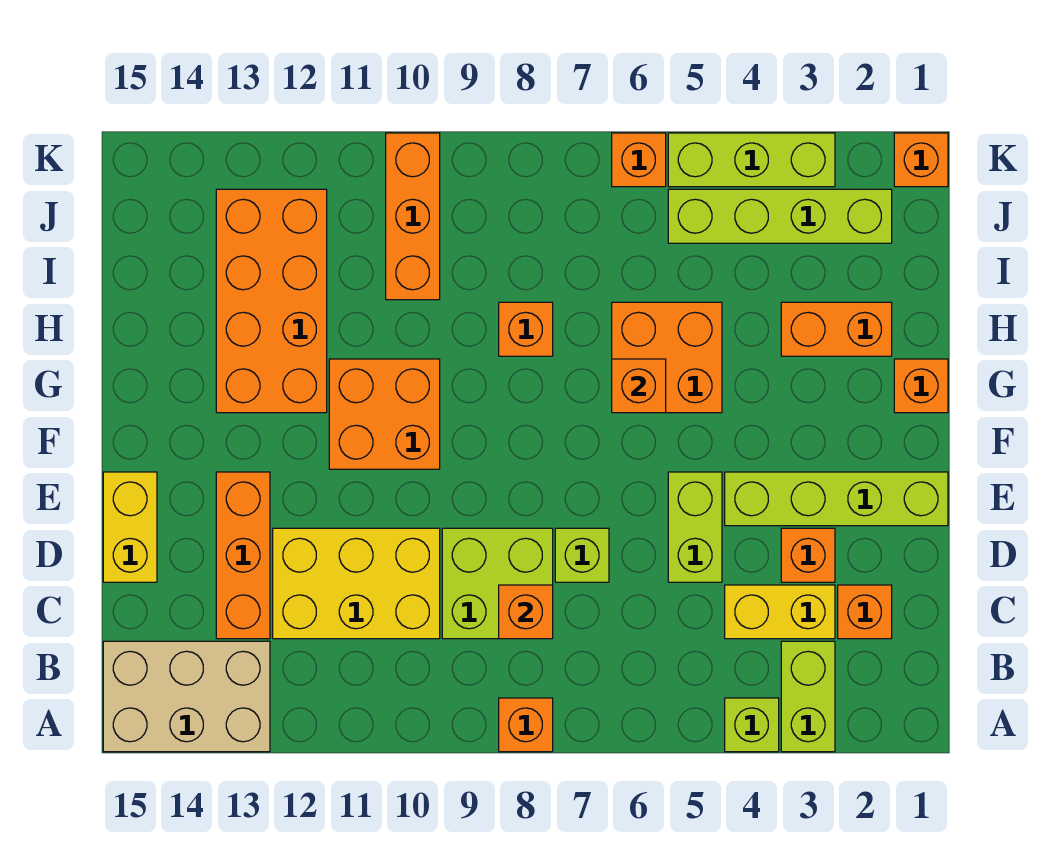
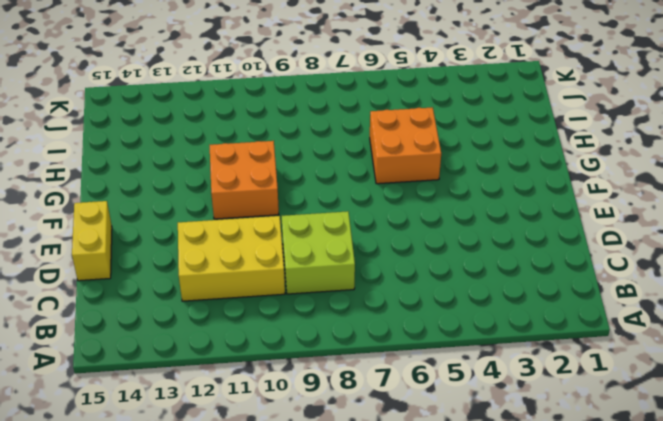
none -> lime 1x2 brick [781,641,835,752]
none -> lime 1x1 brick [725,698,779,752]
none -> orange 1x1 brick [499,698,553,752]

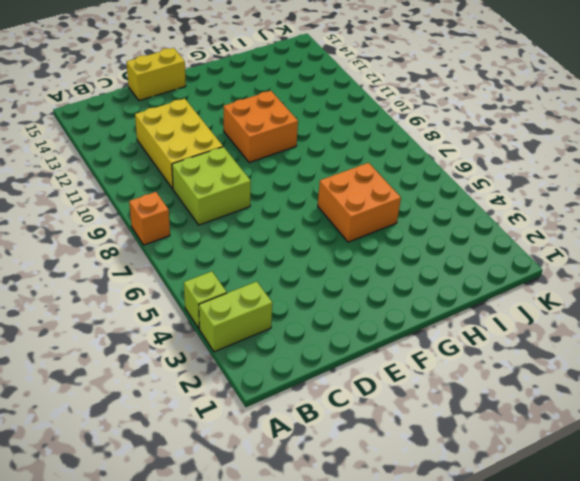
none -> tan 2x3 brick [103,641,270,752]
none -> orange 1x1 brick [838,585,892,639]
none -> yellow 1x2 brick [725,585,835,639]

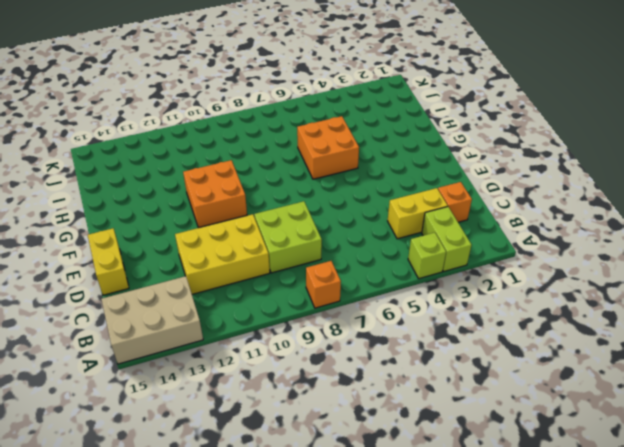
none -> orange 1x3 brick [216,472,270,639]
none -> orange 1x1 brick [781,528,835,582]
none -> lime 1x2 brick [668,472,722,582]

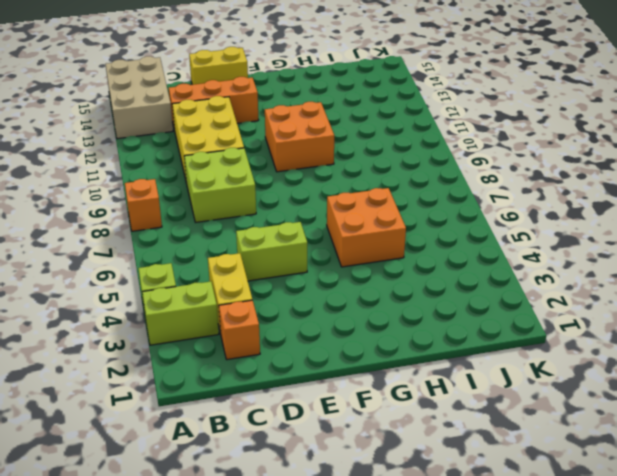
none -> orange 1x1 brick [781,528,835,582]
none -> lime 1x1 brick [555,528,609,582]
none -> lime 1x4 brick [725,472,948,526]

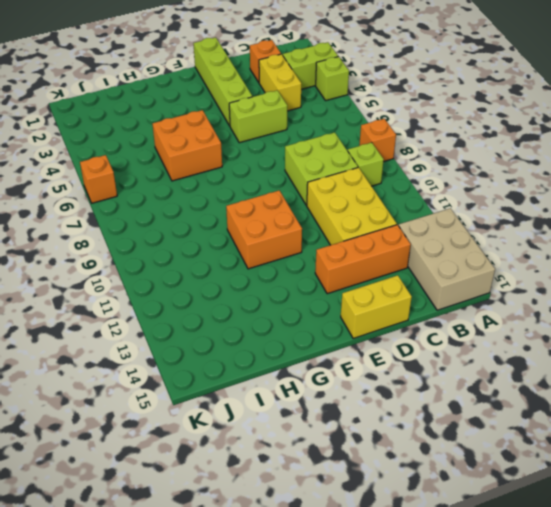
lime 1x1 brick [348,142,384,186] -> lime 1x1 brick moved to [555,528,609,582]
none -> orange 1x1 brick [781,528,835,582]
none -> orange 1x1 brick [894,359,948,413]
none -> orange 2x4 brick [216,189,327,413]

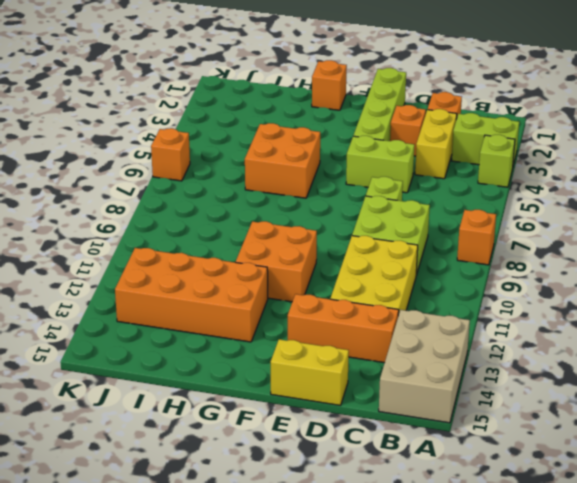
none -> orange 1x2 brick [781,302,892,356]
none -> orange 1x1 brick [499,302,553,356]
none -> orange 1x3 brick [386,133,440,300]

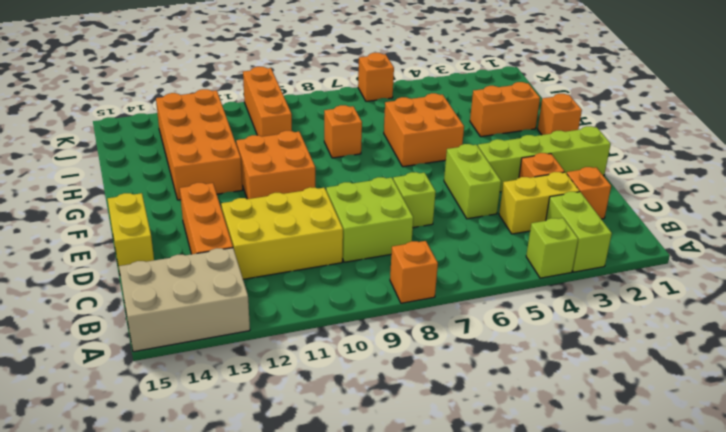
none -> lime 1x4 brick [668,189,892,243]
none -> orange 1x1 brick [894,133,948,187]
none -> lime 1x3 brick [668,133,835,187]

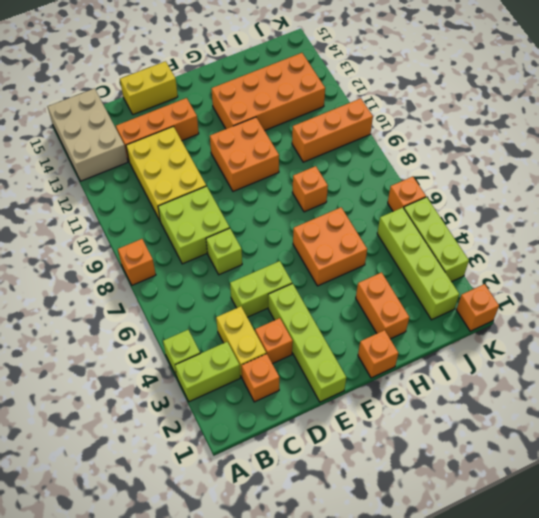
none -> orange 1x1 brick [499,585,553,639]
none -> orange 1x1 brick [612,359,666,413]

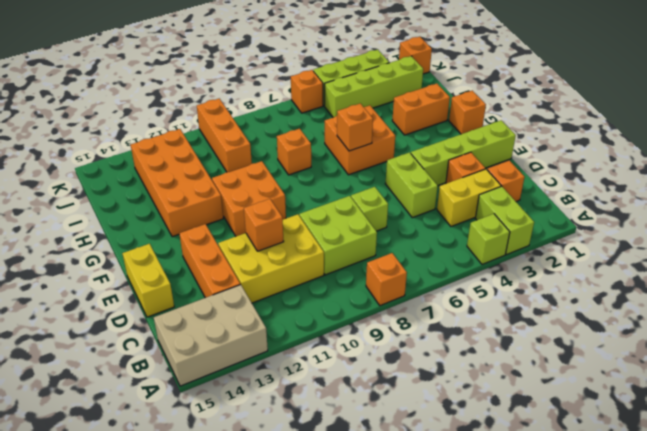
orange 1x1 brick [244,199,284,251] -> orange 1x1 brick moved to [499,585,553,639]

